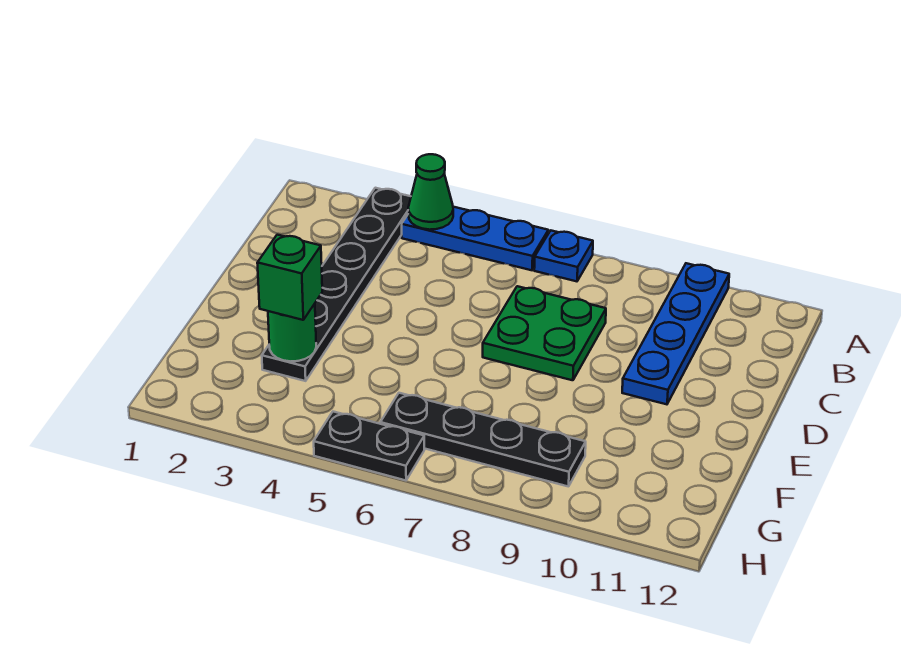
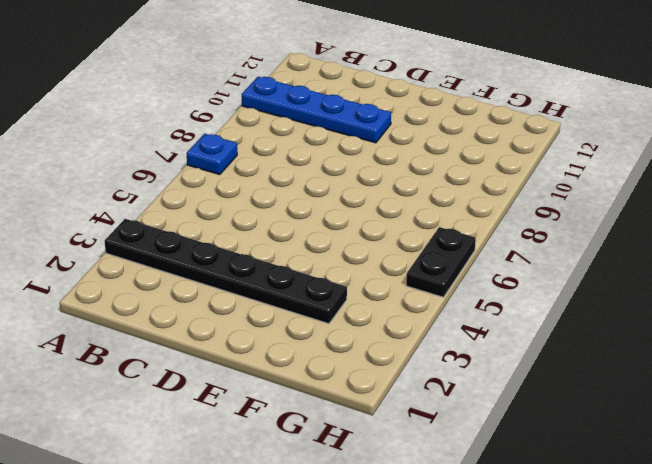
none -> blue 1x3 plate [402,207,548,270]
none -> green 2x2 plate [483,286,606,380]

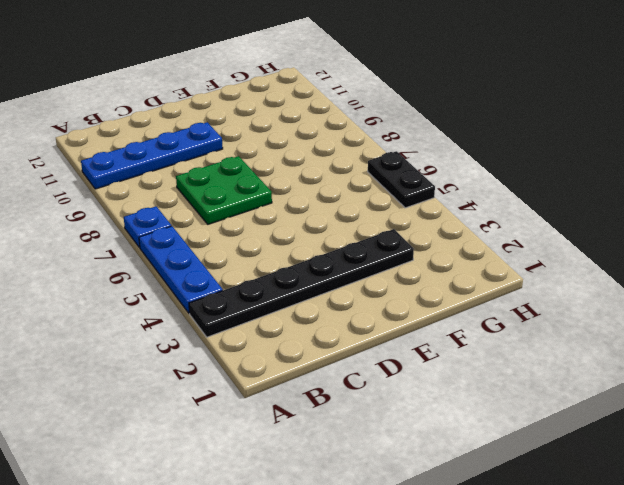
none -> black 1x4 plate [380,393,586,487]
none -> green 1x1 cone [408,154,453,230]

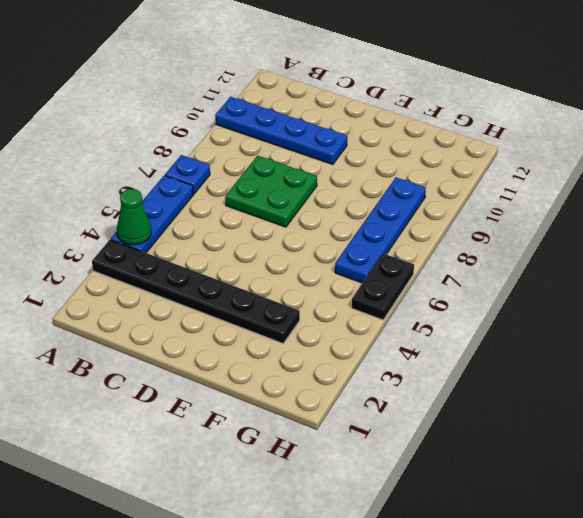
blue 1x4 plate [335,178,426,283] -> black 1x4 plate [380,393,586,487]
none -> green 1x1 round brick [268,304,316,361]
none -> green 1x1 brick [257,235,322,320]

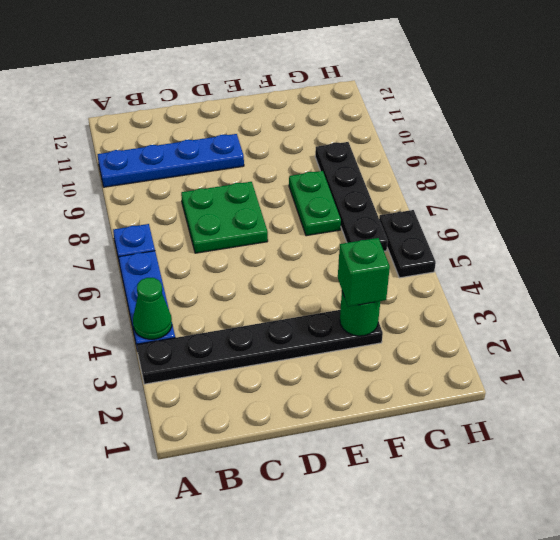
green 1x2 plate [289,171,341,236] -> none

